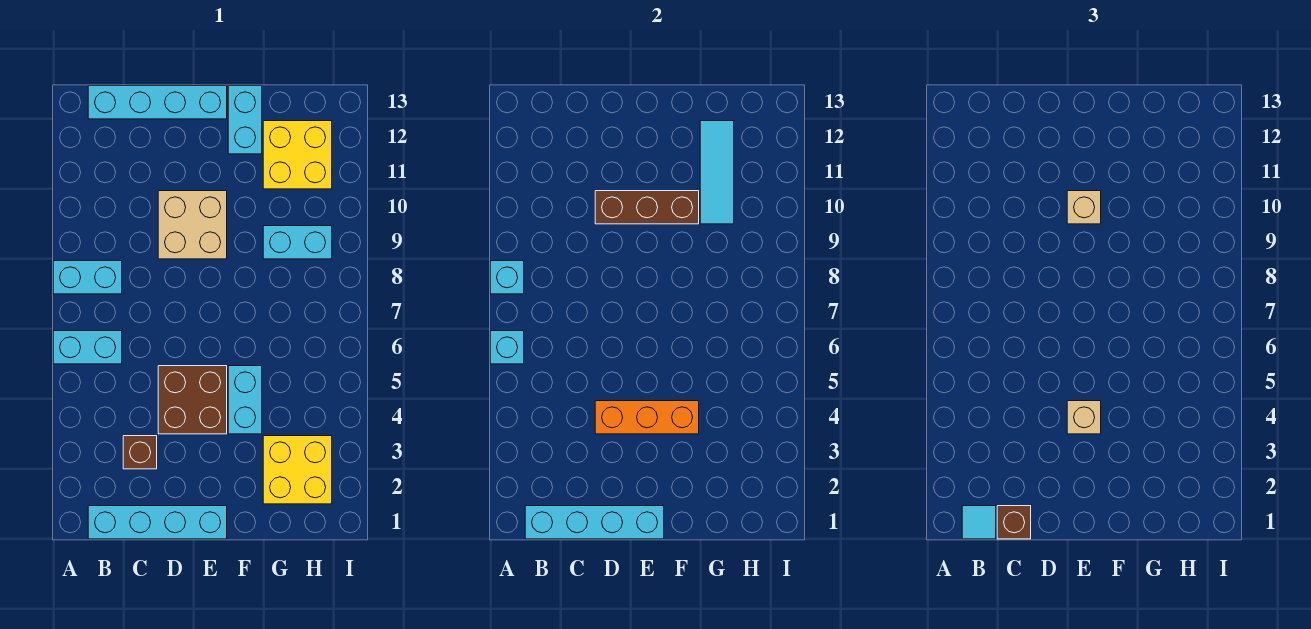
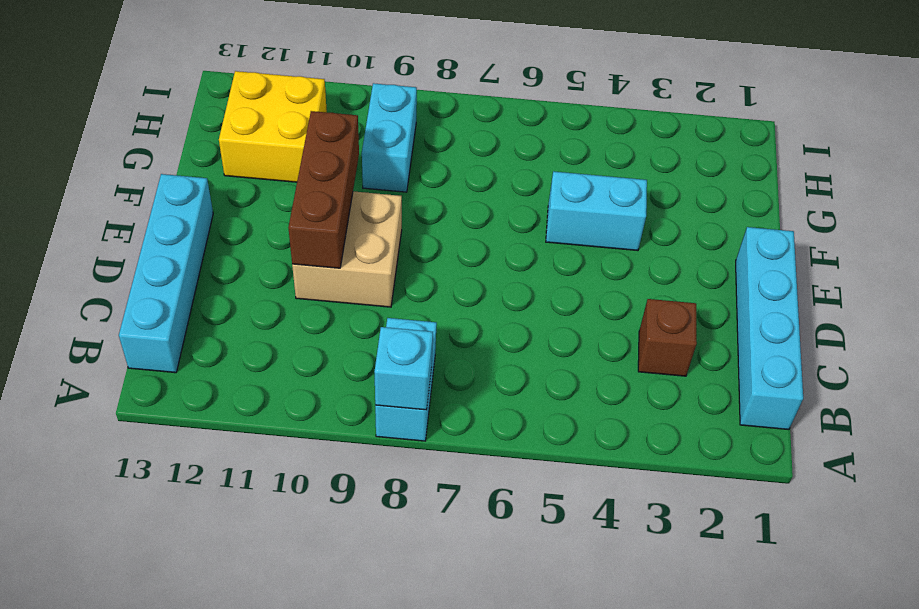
none -> cyan 1x2 brick [53,331,122,364]
none -> brown 2x2 brick [158,366,227,434]
none -> cyan 1x2 brick [228,86,262,154]

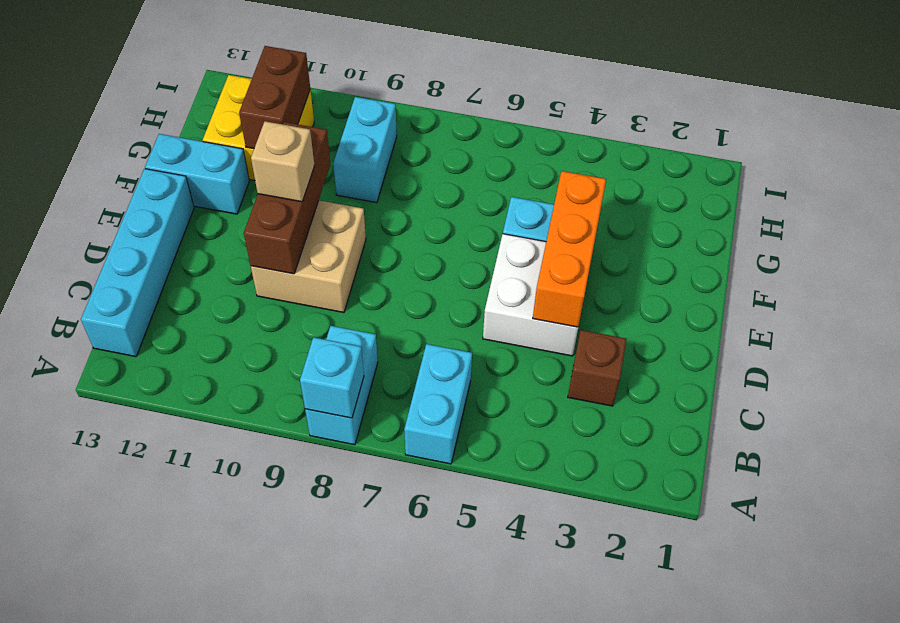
white 2x2 brick [483,234,578,356] -> brown 2x2 brick [158,366,227,434]
brown 1x2 brick [239,46,310,149] -> cyan 1x3 tile [700,121,734,224]
none -> cyan 1x4 brick [88,506,227,539]
none -> yellow 2x2 brick [263,436,332,504]
none -> cyan 1x1 brick [490,331,524,364]

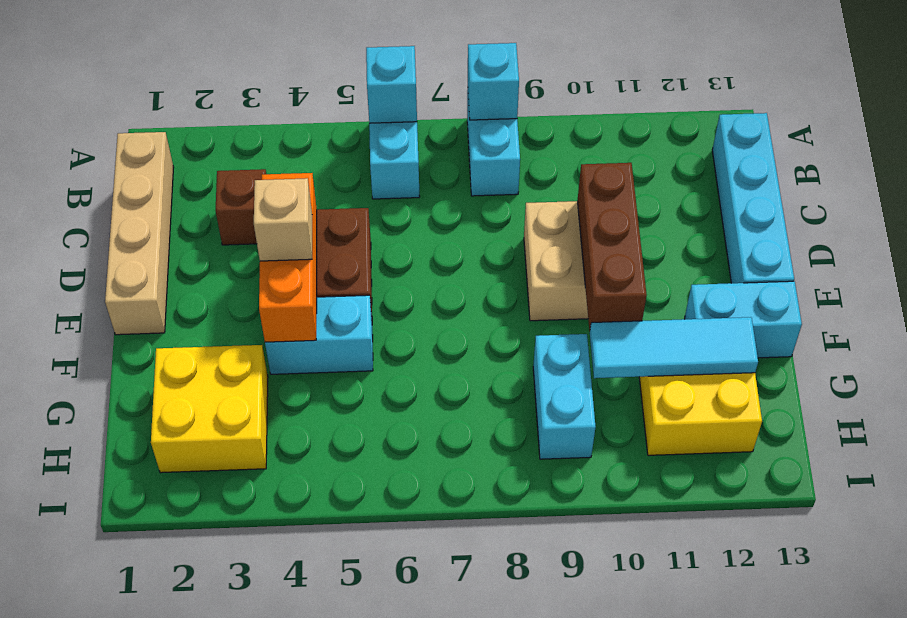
tan 1x4 brick [105,132,174,335] -> cyan 1x4 brick [88,506,227,539]
none -> cyan 1x4 brick [525,506,664,539]
none -> cyan 1x1 tile [962,506,996,539]
none -> brown 1x1 brick [997,506,1031,539]

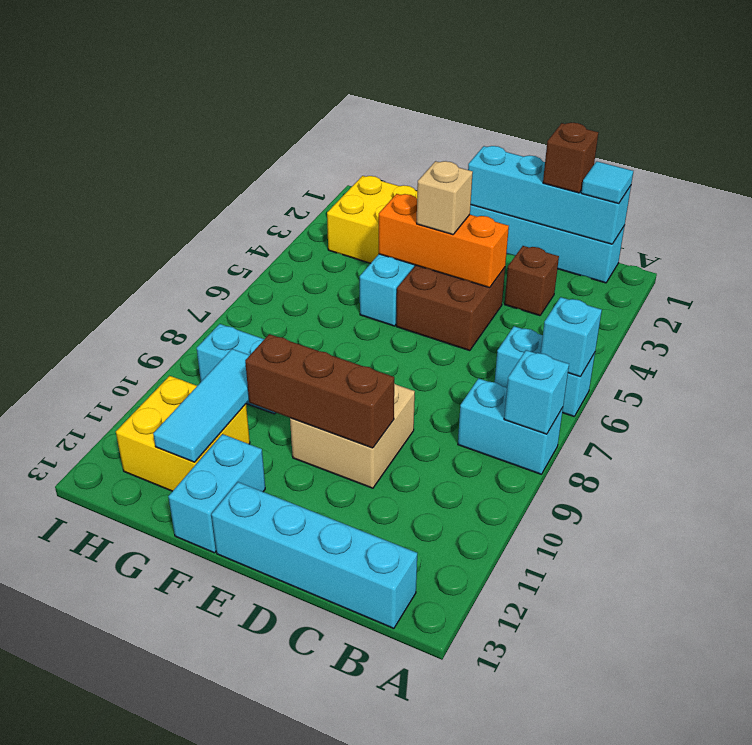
none -> tan 1x1 brick [1067,191,1101,224]

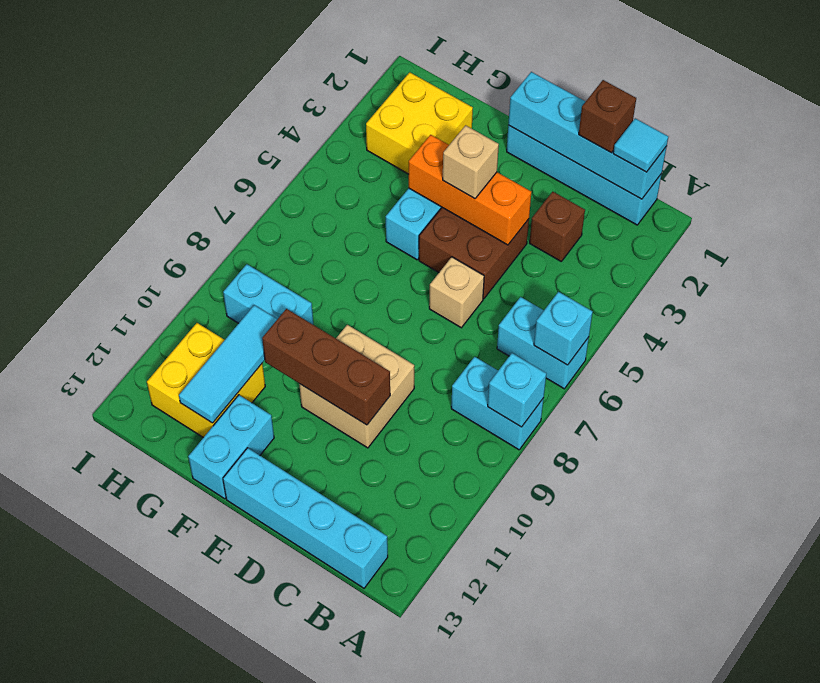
tan 1x1 brick [429,257,484,328] -> tan 1x1 brick moved to [1067,191,1101,224]

